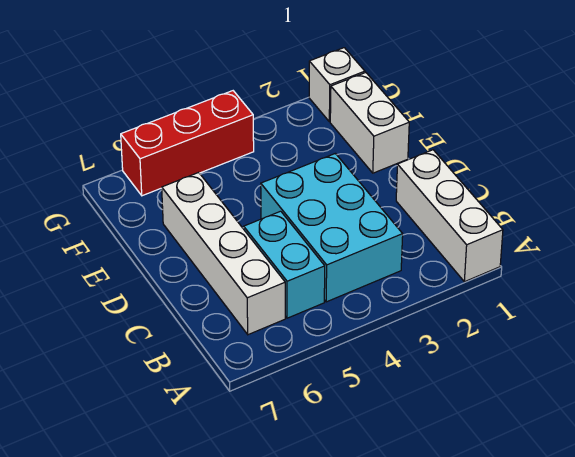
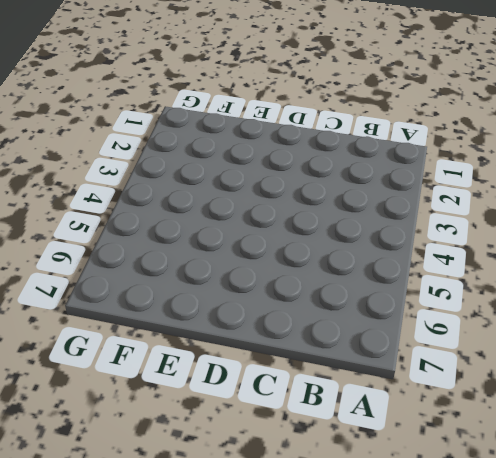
none -> white 1x3 brick [396,150,503,282]
none -> cyan 2x3 brick [261,154,403,302]

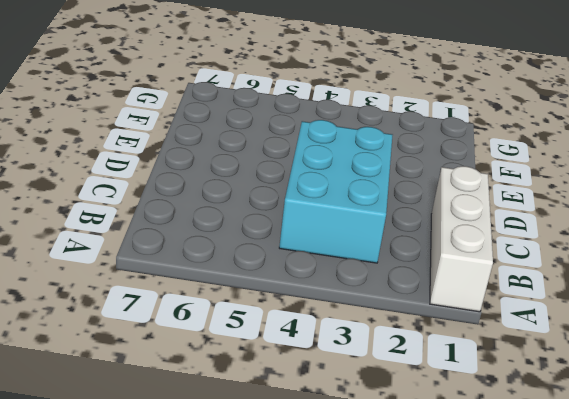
none -> cyan 1x2 brick [244,211,325,318]
none -> white 1x4 brick [162,172,285,335]

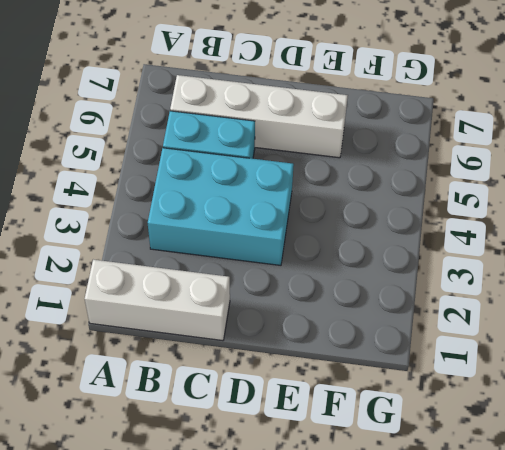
none -> white 1x2 brick [330,73,409,173]
none -> white 1x1 brick [309,48,365,122]

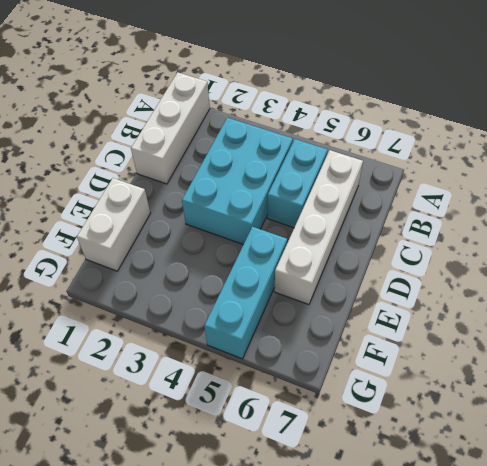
cyan 1x3 brick [204,227,287,359] -> red 1x3 brick [121,91,254,196]
none -> white 1x1 brick [309,48,365,122]

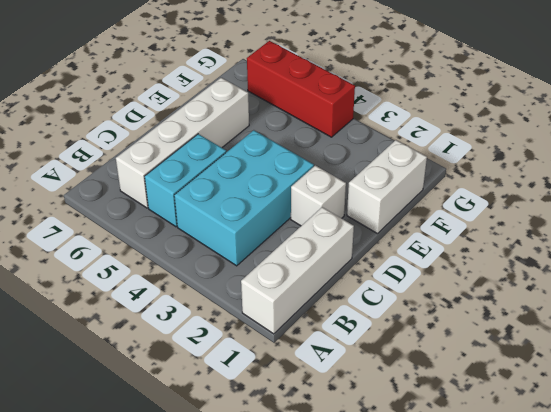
white 1x1 brick [291,165,346,226] -> white 1x1 brick moved to [309,48,365,122]

